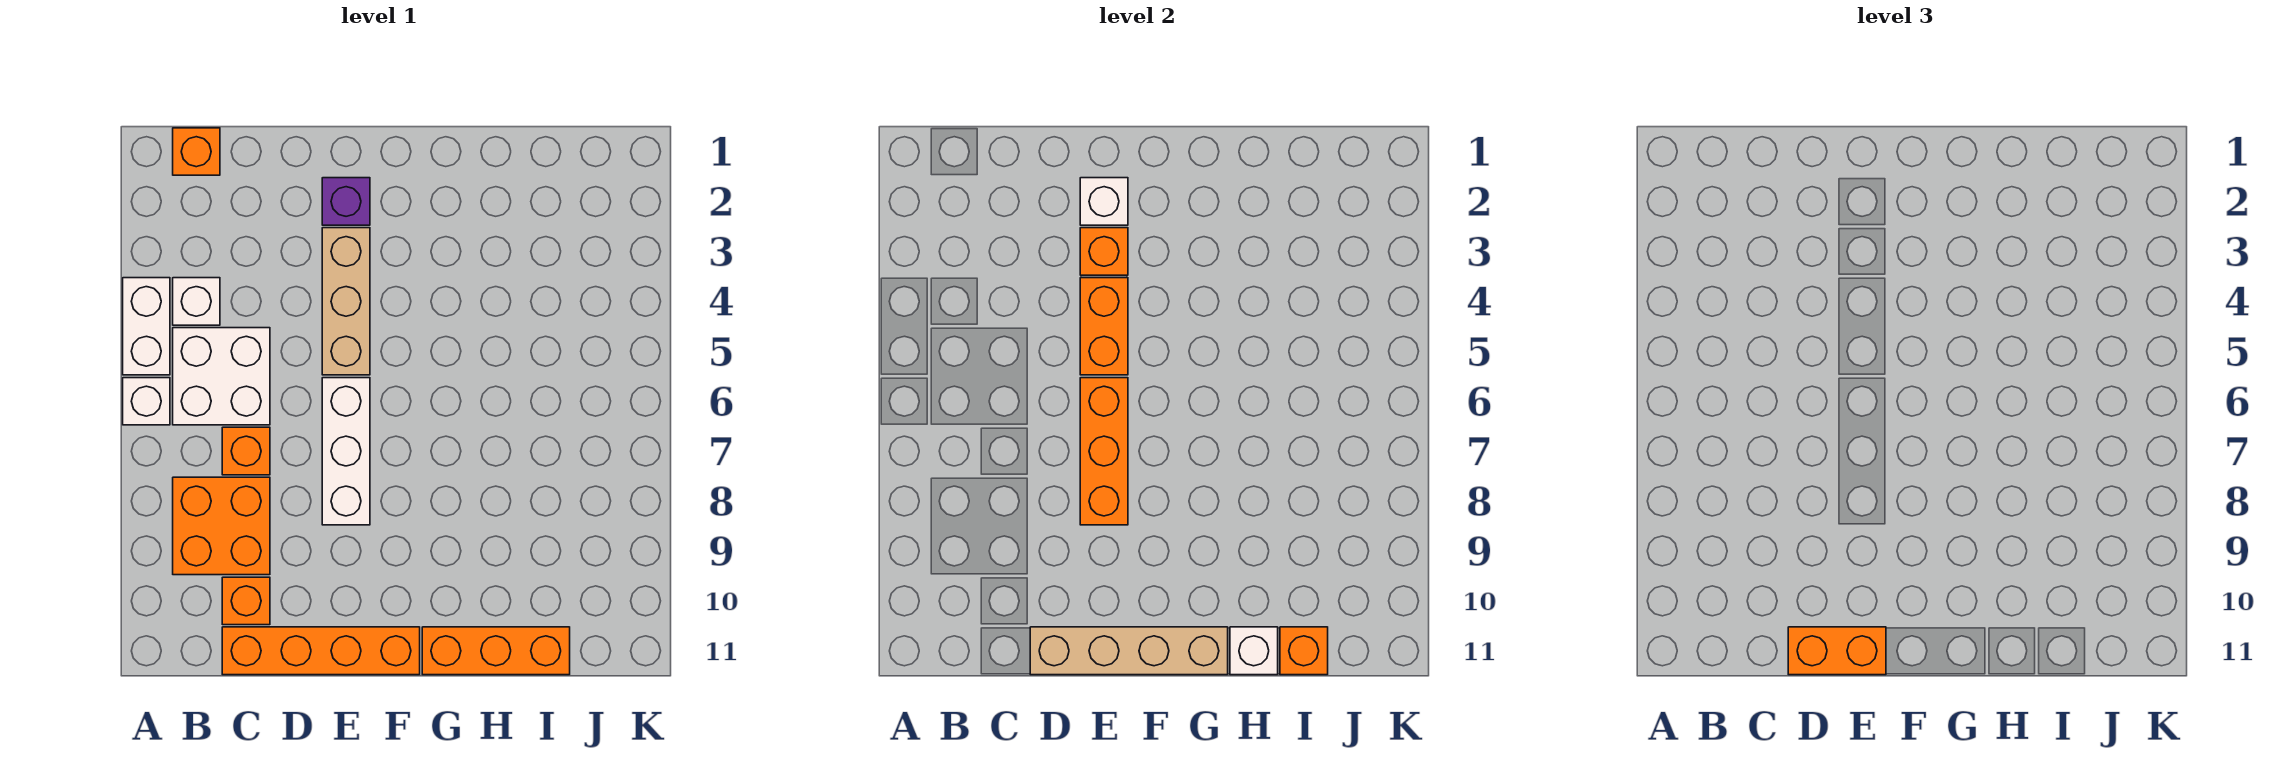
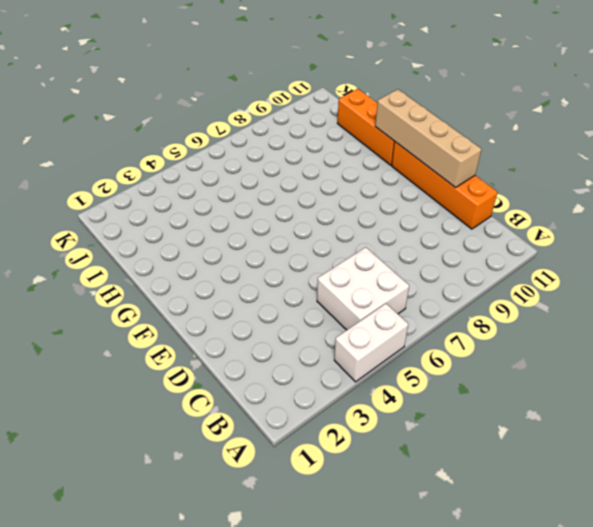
none -> white 1x1 brick [123,378,170,425]
none -> orange 1x1 brick [173,128,220,175]
none -> white 1x1 brick [173,278,220,325]

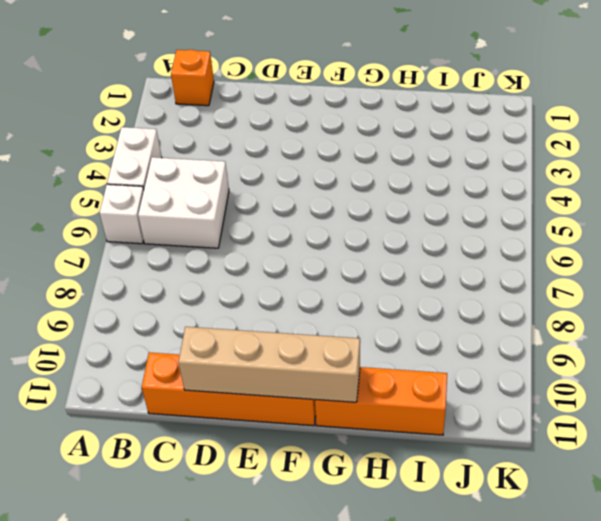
none -> white 1x1 brick [173,278,220,325]
none -> orange 2x2 brick [173,477,270,575]
none -> orange 1x1 brick [222,427,270,475]

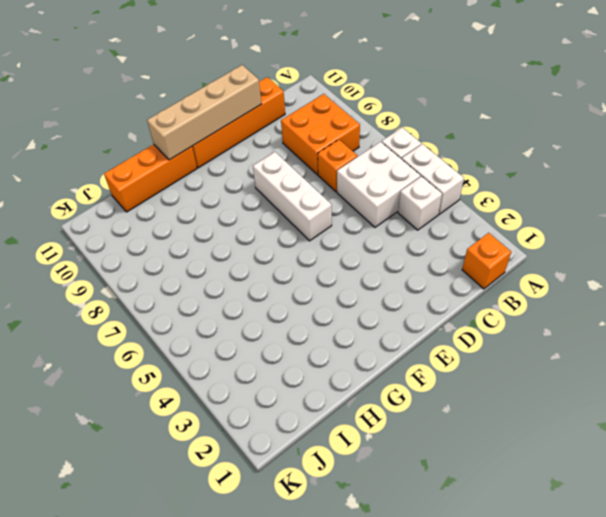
none -> orange 1x1 brick [222,577,270,625]
none -> purple 1x1 brick [322,178,370,225]
none -> tan 1x3 brick [322,228,370,375]

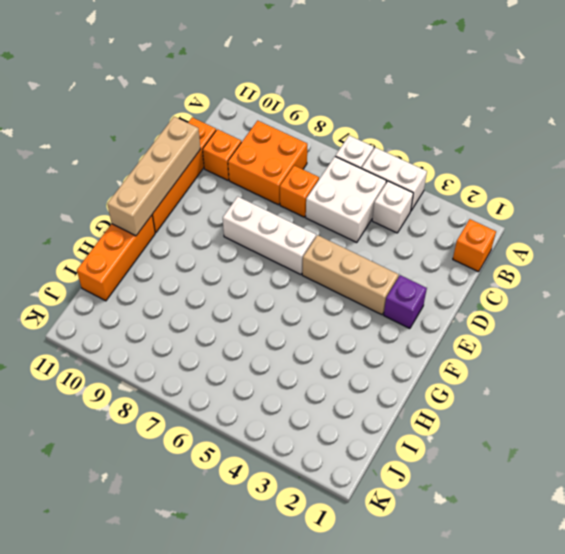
none -> white 1x1 brick [1080,178,1128,225]
none -> orange 1x1 brick [1080,228,1128,275]
none -> orange 1x2 brick [1080,278,1128,375]

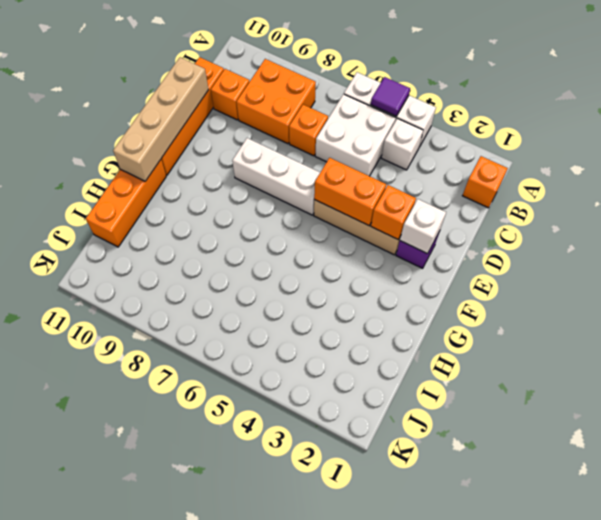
purple 1x1 tile [371,77,410,116] -> none
none -> orange 1x3 brick [1080,378,1128,525]
none -> white 1x1 brick [1230,627,1278,675]
none -> orange 1x1 brick [1280,627,1328,675]

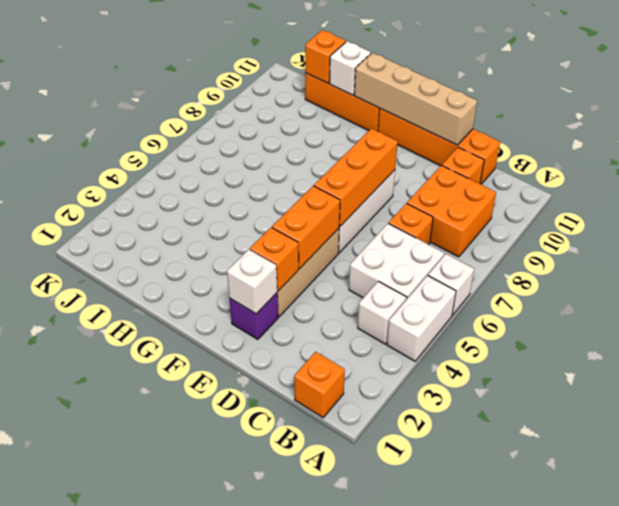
none -> orange 1x2 brick [1788,627,1886,675]

